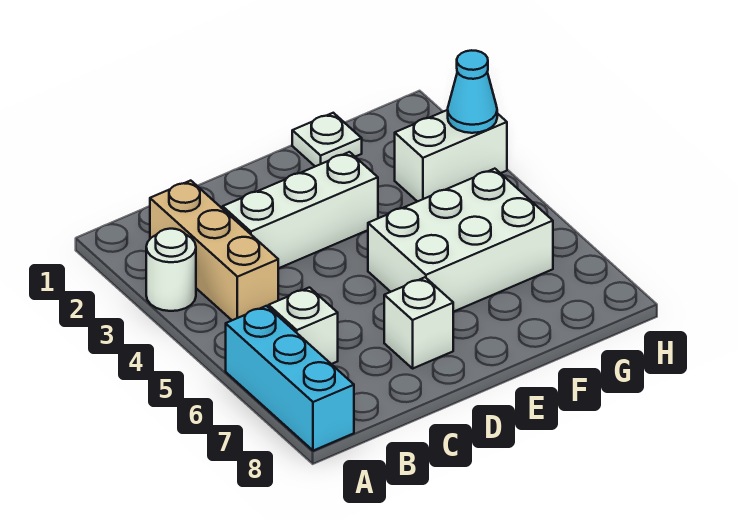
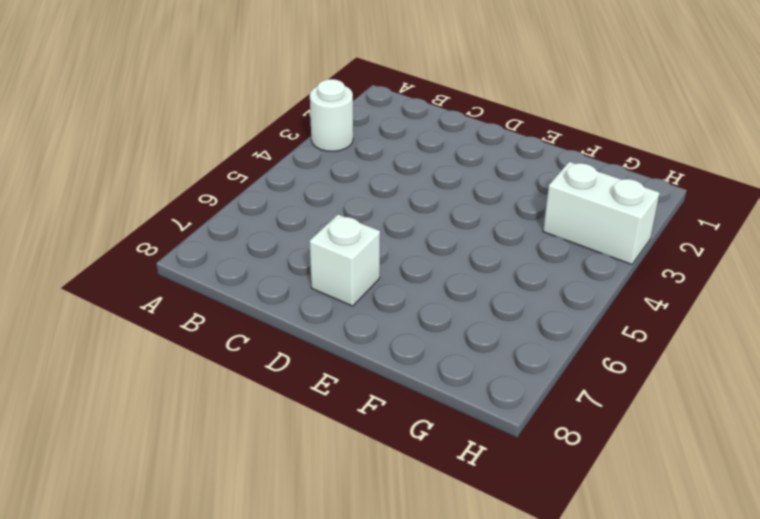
none -> cyan 1x3 brick [226,306,354,451]
none -> tan 1x3 brick [150,181,278,320]

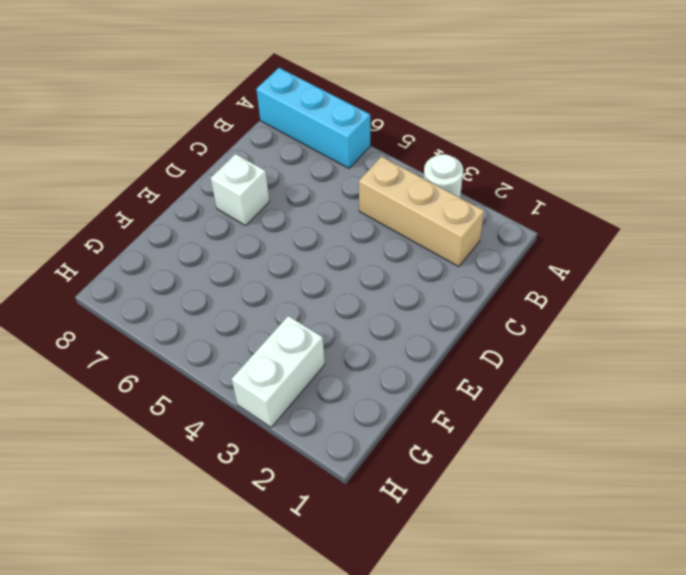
none -> white 1x1 brick [269,287,338,364]
none -> white 1x3 brick [223,152,378,268]

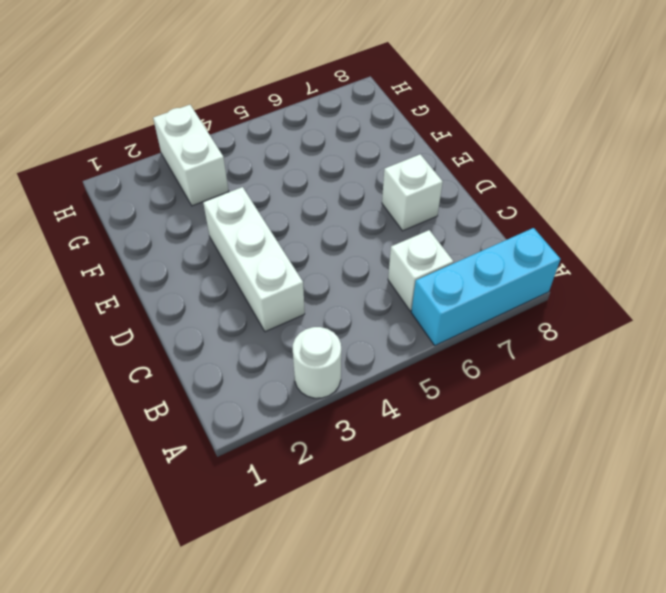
none -> tan 1x3 brick [150,181,278,320]
none -> white 2x3 brick [368,169,553,312]

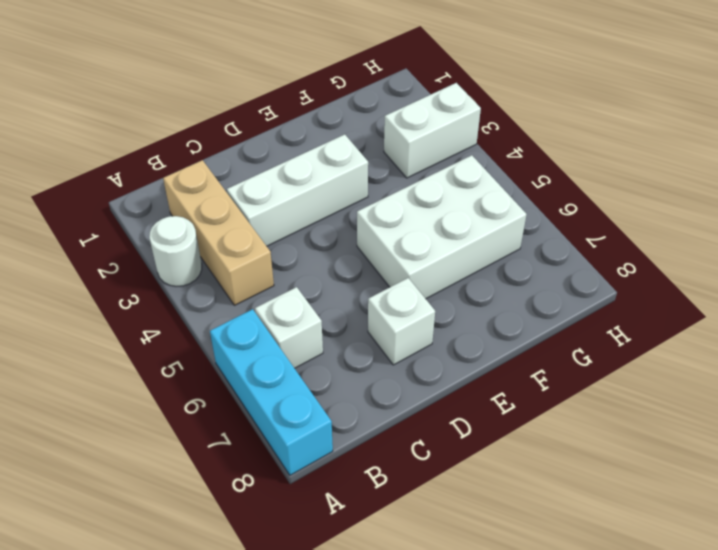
none -> white 1x1 plate [292,113,362,166]
none -> cyan 1x1 cone [448,50,497,133]

